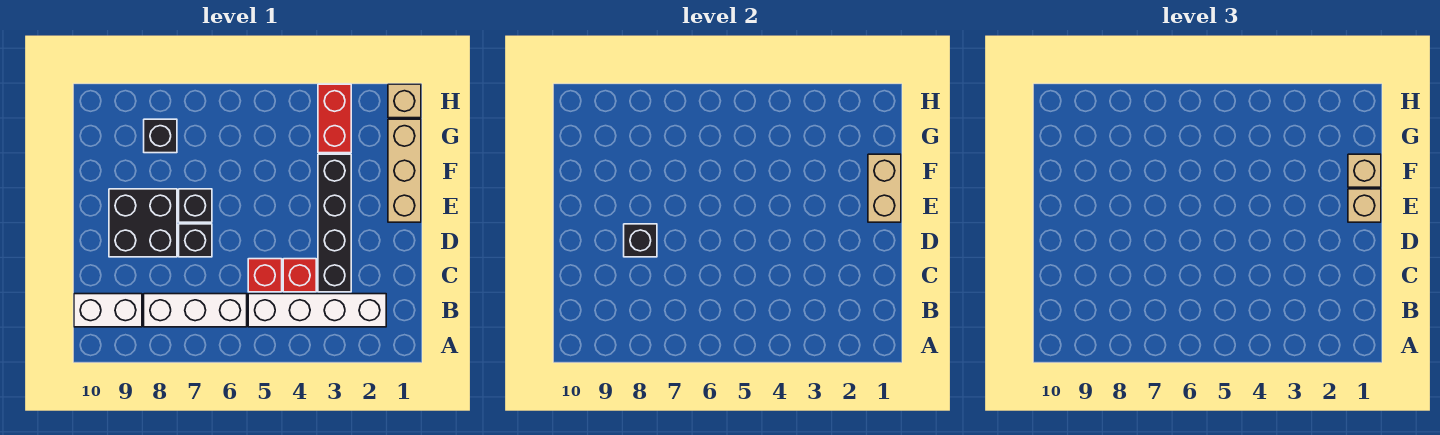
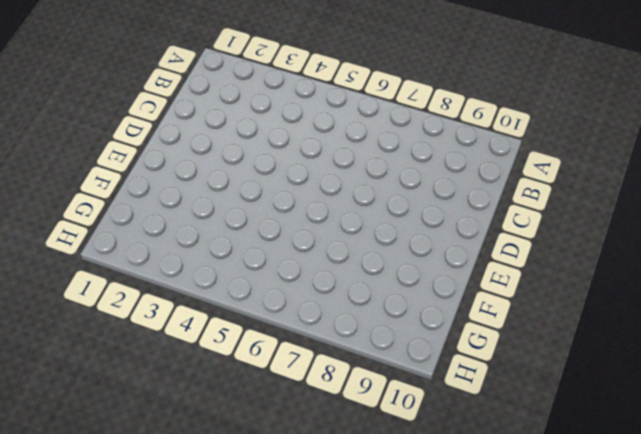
none -> white 1x4 brick [248,294,386,327]
none -> white 1x3 brick [144,294,247,327]
none -> white 1x2 brick [74,294,142,327]

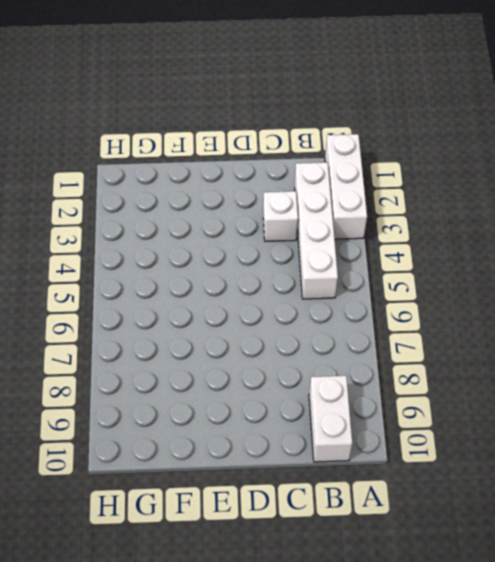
white 1x3 brick [325,134,367,239] -> white 1x3 brick moved to [144,294,247,327]
white 1x1 brick [263,191,298,241] -> black 1x4 brick [318,154,351,292]
none -> red 1x1 brick [283,259,316,292]
none -> red 1x1 brick [248,259,282,292]
none -> black 1x1 brick [179,224,212,257]

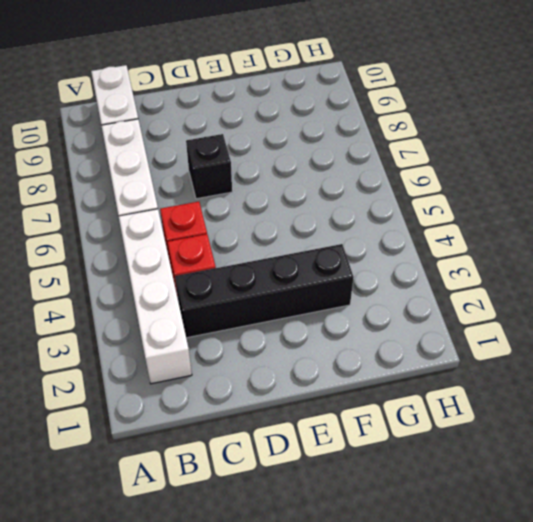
none -> black 2x2 brick [109,189,177,257]
none -> tan 1x3 brick [388,119,421,222]
none -> black 1x1 brick [179,189,212,222]

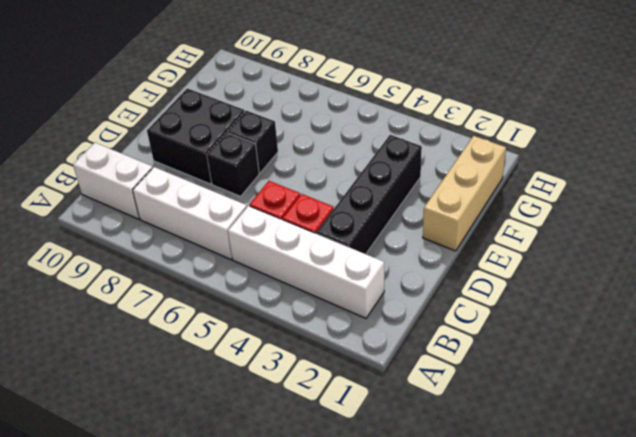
none -> red 1x2 brick [318,84,351,153]
none -> black 1x1 brick [144,119,177,153]
none -> tan 1x1 brick [388,84,421,118]

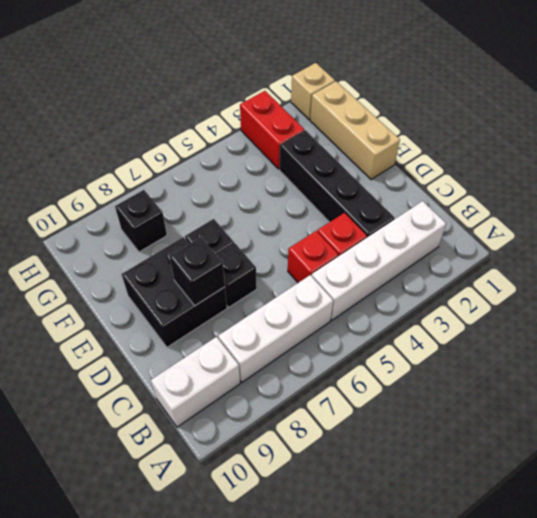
none -> tan 1x2 brick [868,154,901,222]
none -> tan 1x1 brick [1348,189,1381,222]
none -> tan 1x1 brick [1348,154,1381,187]

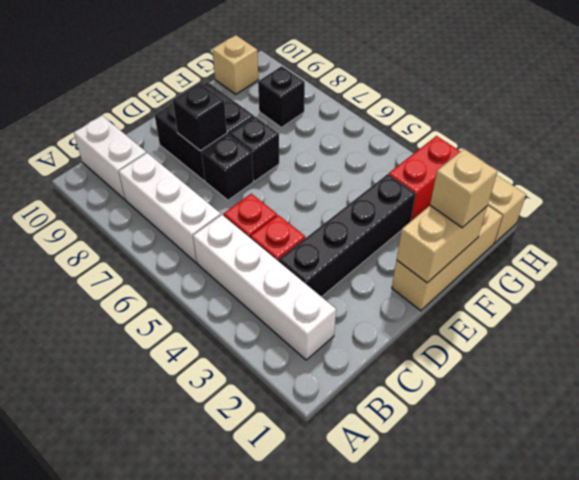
tan 1x1 brick [212,35,258,94] -> tan 1x1 brick moved to [1348,189,1381,222]

